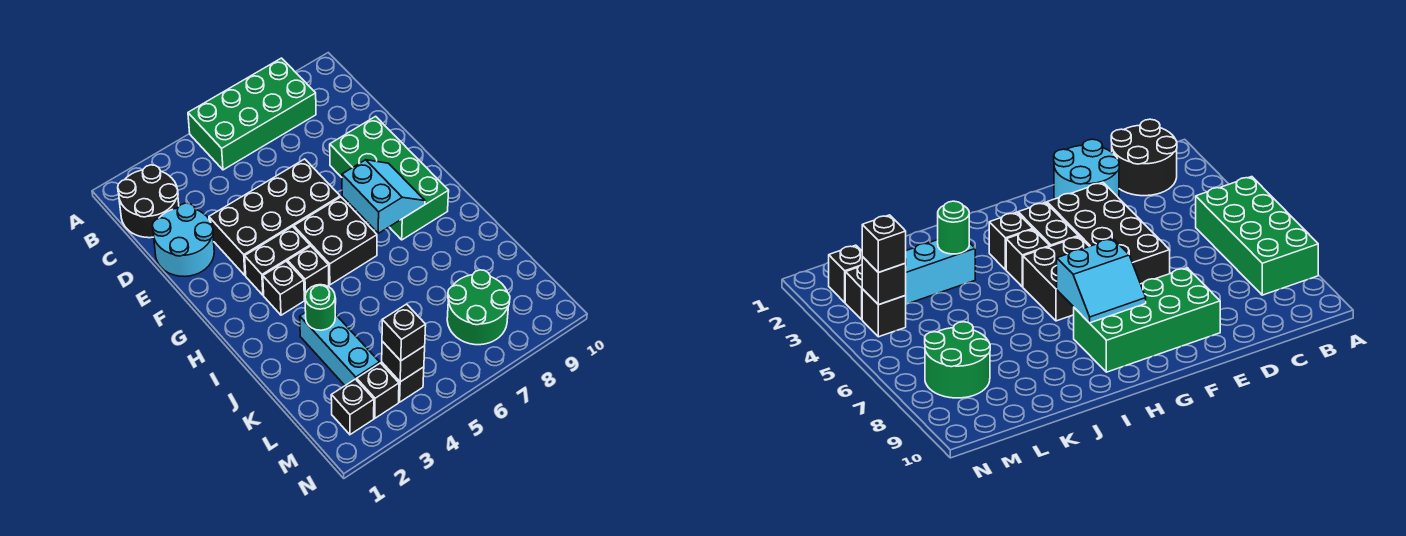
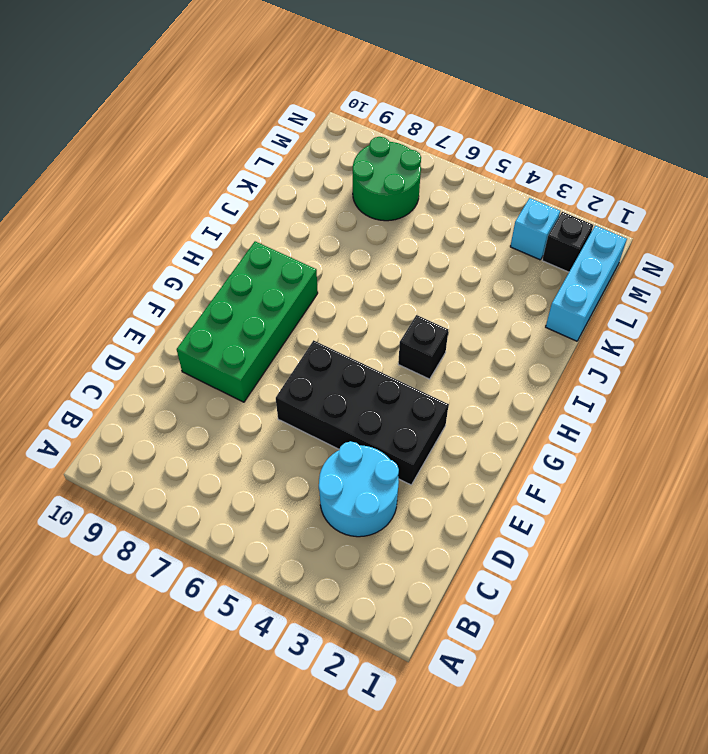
cyan 2x2 round brick [319,441,399,537] -> cyan 2x2 round brick moved to [152,203,214,277]
cyan 1x3 brick [546,226,627,341] -> cyan 1x3 brick moved to [300,312,380,385]
cyan 1x1 brick [510,198,560,260] -> black 1x1 brick [357,363,399,418]
none -> green 2x4 brick [188,58,316,170]
none -> black 2x2 round brick [118,165,179,238]
none -> black 1x2 brick [245,227,310,295]

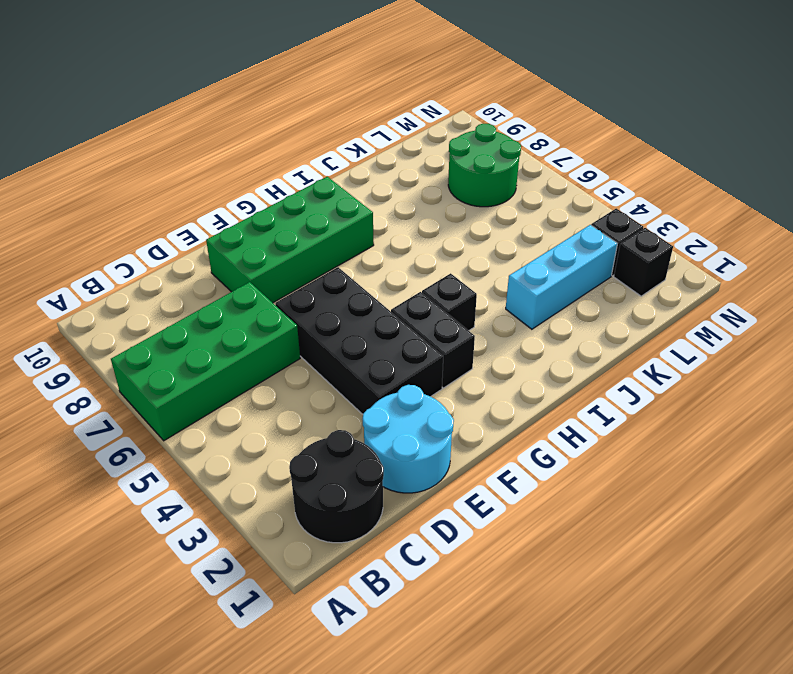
green 2x4 brick [111,282,300,441] -> green 2x4 brick turned to [188,58,316,170]
none -> black 2x2 brick [294,197,377,285]
none -> black 1x1 brick [263,261,304,315]
none -> black 1x1 brick [382,363,424,402]

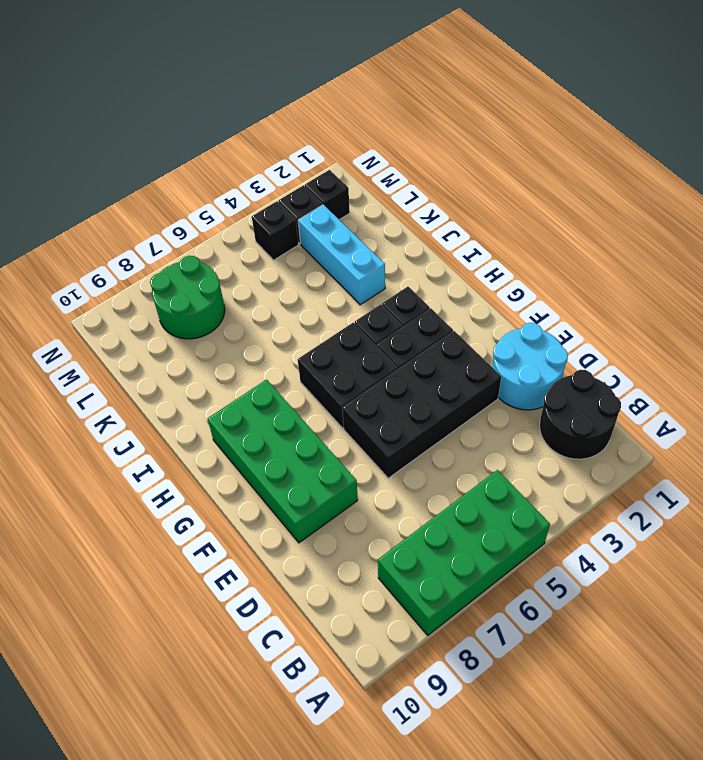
none -> cyan 2x2 slope [342,160,425,233]
none -> green 1x1 round brick [305,285,335,330]
none -> black 1x1 brick [382,341,425,382]

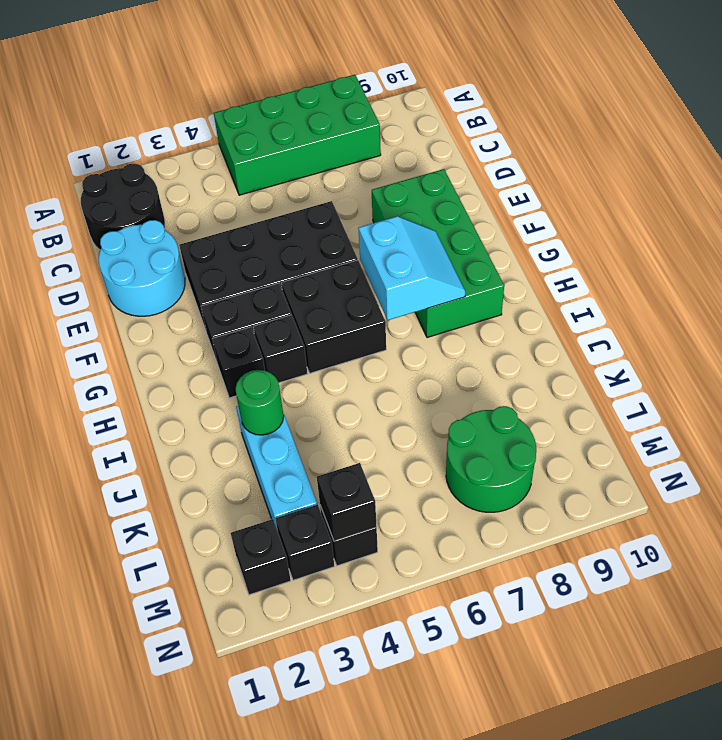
none -> black 1x1 brick [382,304,426,361]

